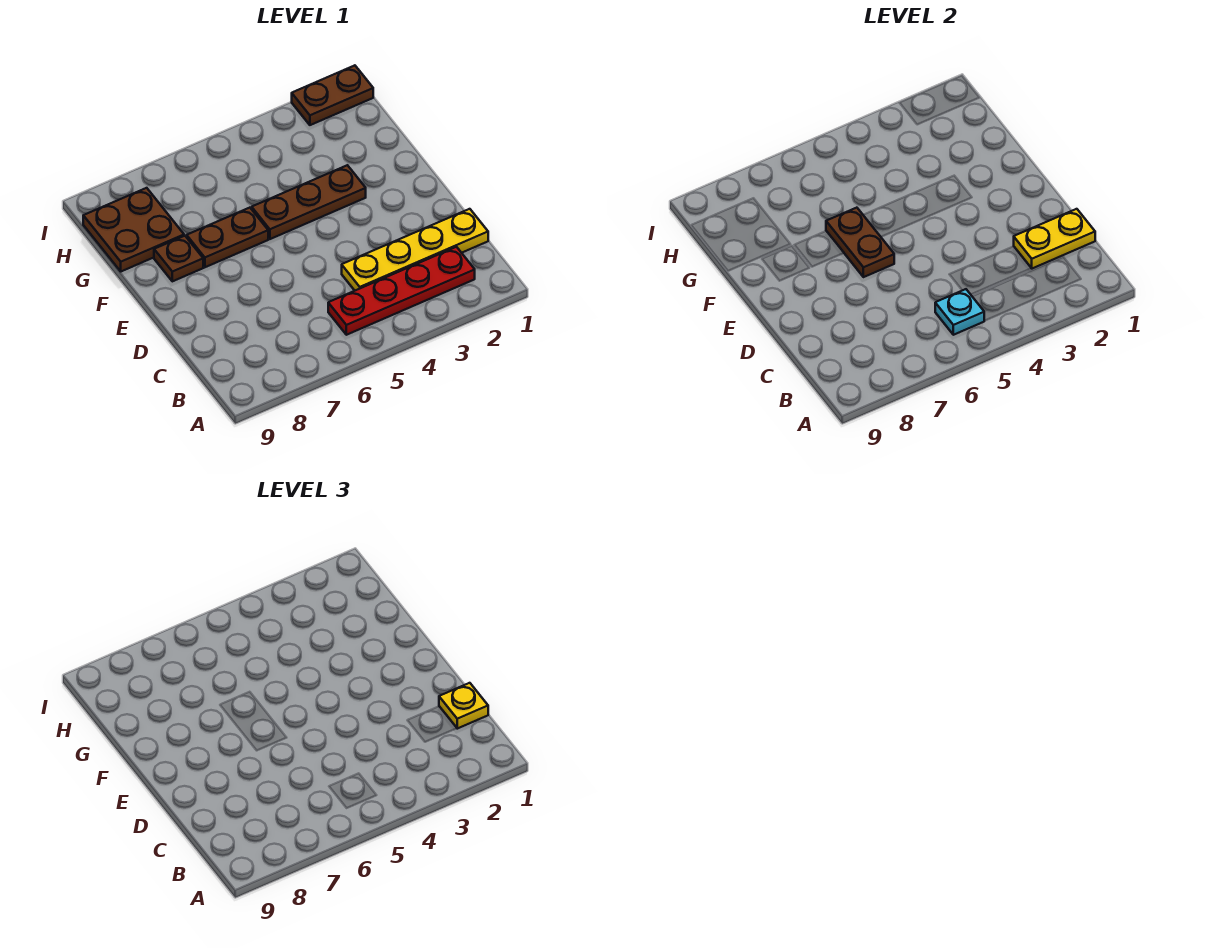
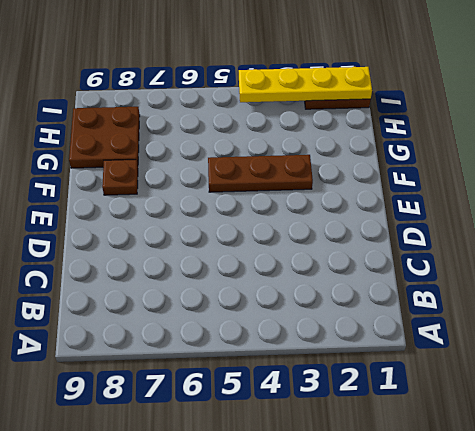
yellow 1x4 plate [239,67,372,102] -> yellow 1x4 plate moved to [342,209,488,290]
none -> red 1x4 plate [328,247,475,335]
none -> brown 1x2 plate [187,208,268,267]

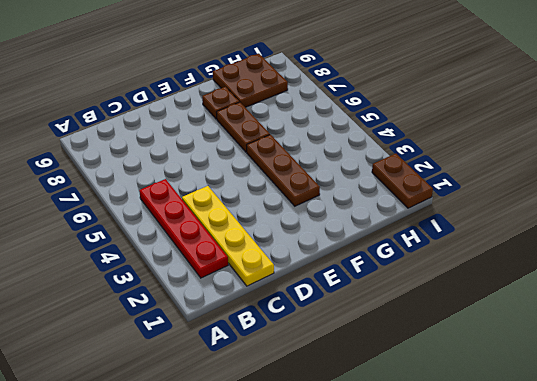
none -> cyan 1x1 plate [935,289,984,335]
none -> yellow 1x2 plate [1014,209,1095,269]

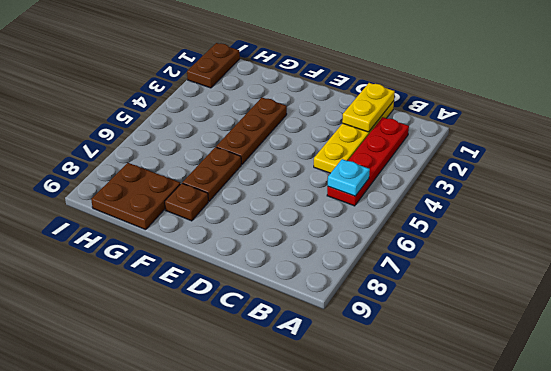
none -> brown 1x2 plate [826,208,894,277]
none -> yellow 1x1 plate [439,683,488,729]

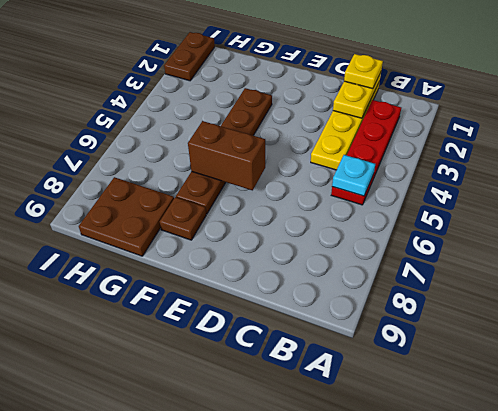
brown 1x2 brick [188,121,265,190] -> brown 1x2 plate [826,208,894,277]

